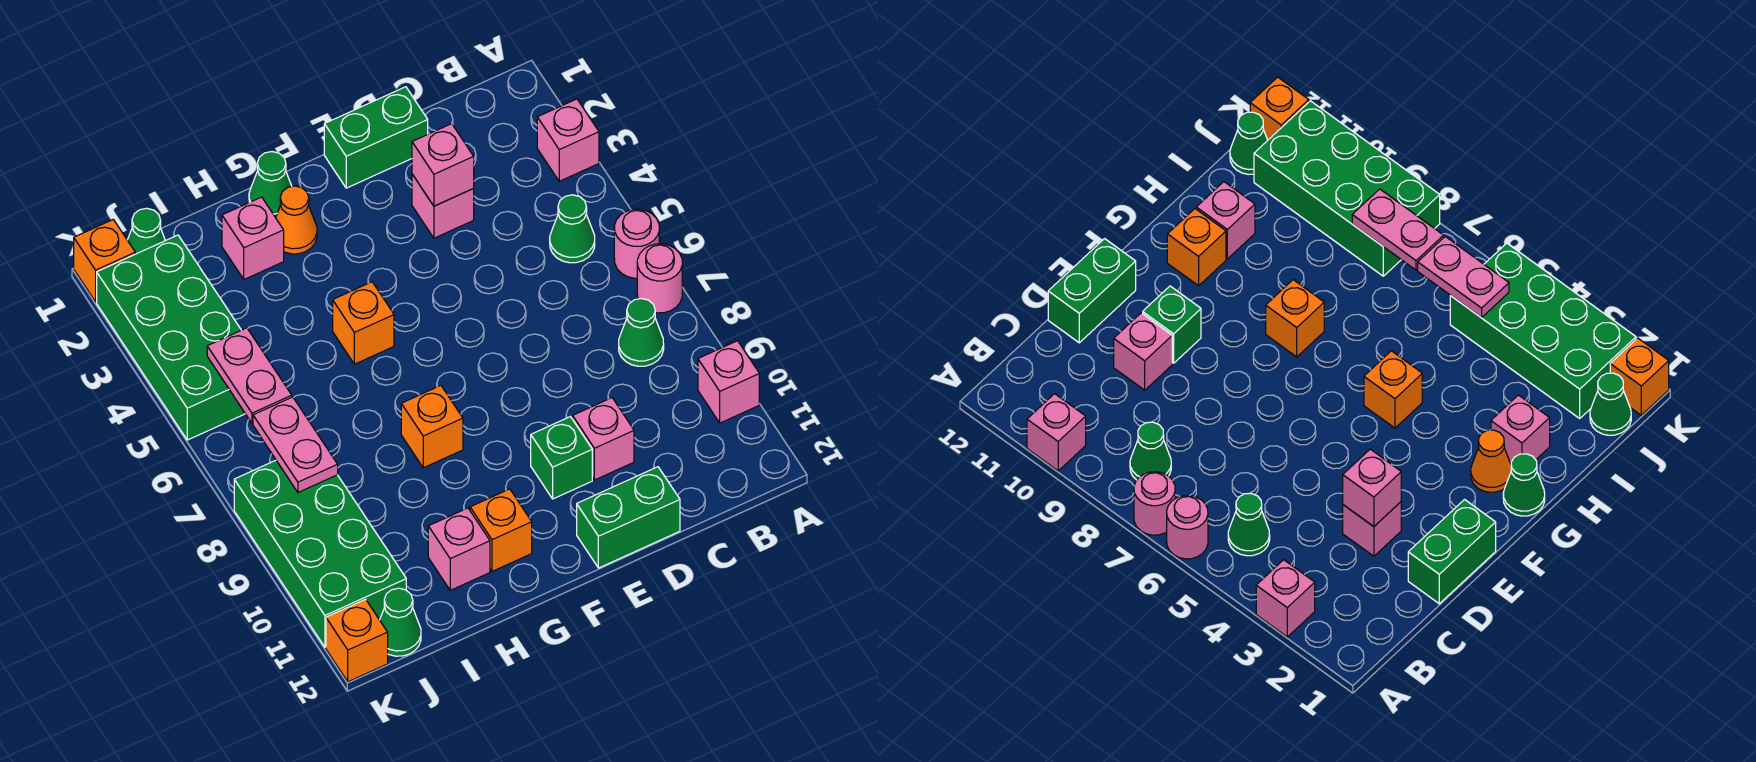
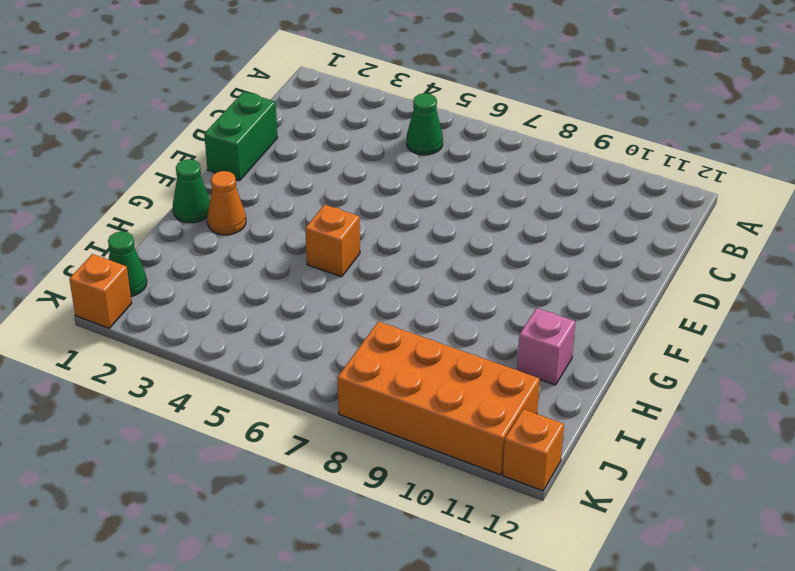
orange 2x4 brick [337,322,540,475] -> green 2x4 brick [234,460,406,647]
none -> pink 1x1 brick [537,99,599,181]
none -> pink 1x1 round brick [614,209,659,278]
none -> pink 1x1 round brick [637,244,682,313]

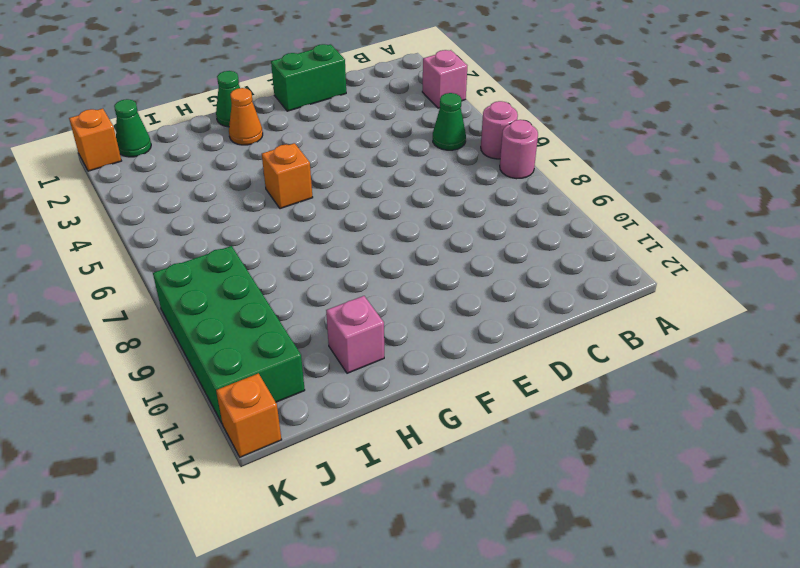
none -> pink 1x1 brick [698,341,759,423]
none -> green 1x1 cone [619,298,664,366]
none -> pink 1x1 brick [412,174,474,238]

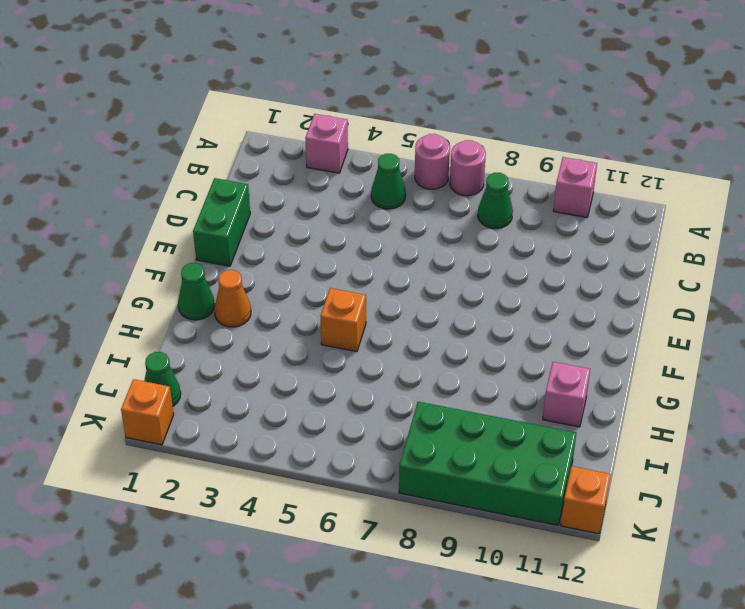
none -> pink 1x1 brick [412,174,474,238]
none -> pink 1x1 brick [573,398,634,480]
none -> green 1x2 brick [577,467,680,568]

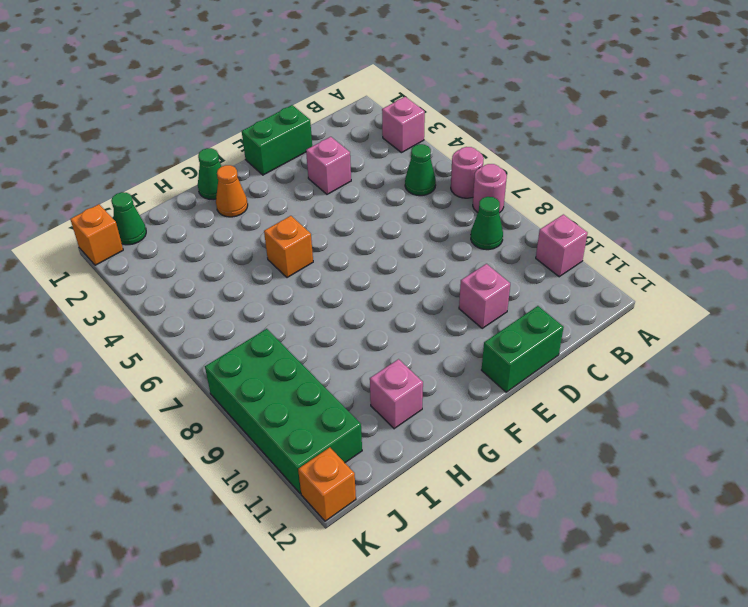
none -> green 1x1 brick [531,417,592,499]
none -> orange 1x1 brick [401,386,463,468]
none -> orange 1x1 brick [470,489,532,571]

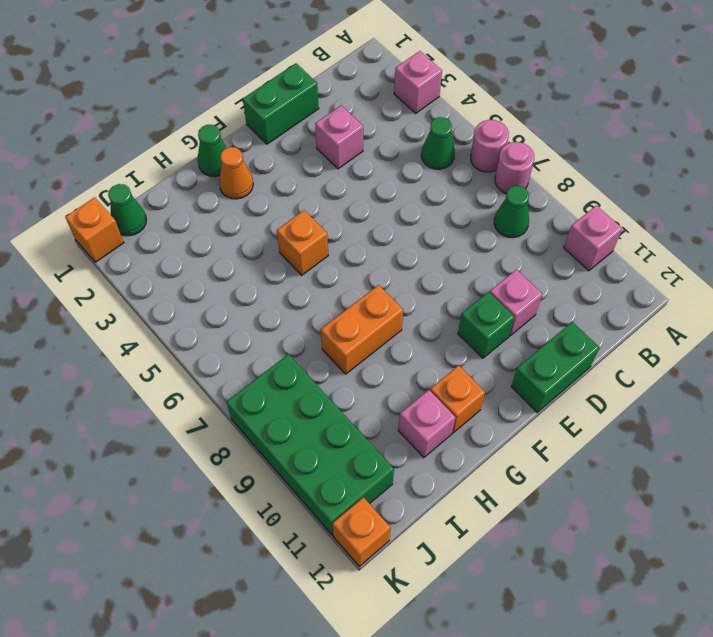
orange 1x2 brick [321,285,403,374] -> orange 1x1 brick [401,386,463,468]
none -> pink 1x1 brick [222,197,284,279]
none -> green 2x4 brick [97,235,245,440]
none -> green 1x1 cone [380,588,421,656]

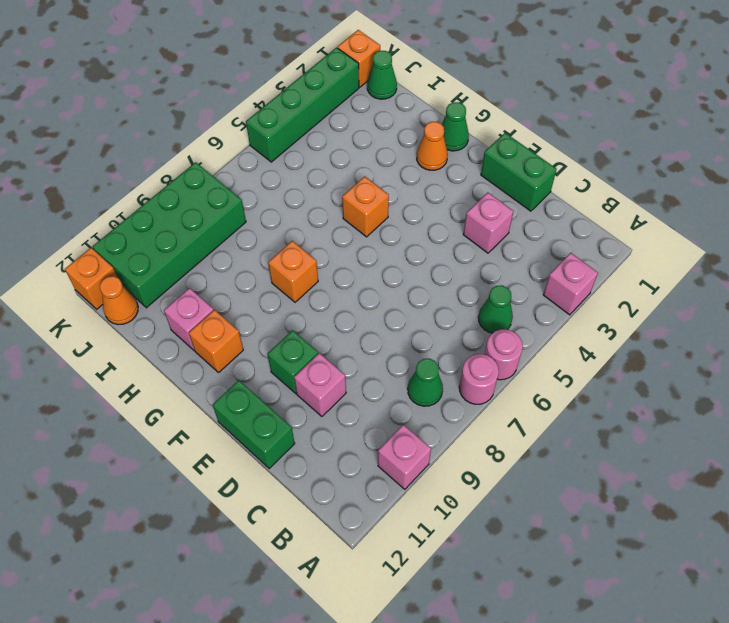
orange 1x1 cone [100,276,138,325] -> green 1x1 cone [380,588,421,656]
green 1x4 brick [246,48,359,162] -> green 2x4 brick [97,235,245,440]
none -> pink 1x1 brick [222,197,284,279]
none -> pink 1x1 brick [412,124,474,206]
none -> pink 1x2 plate [207,328,292,423]

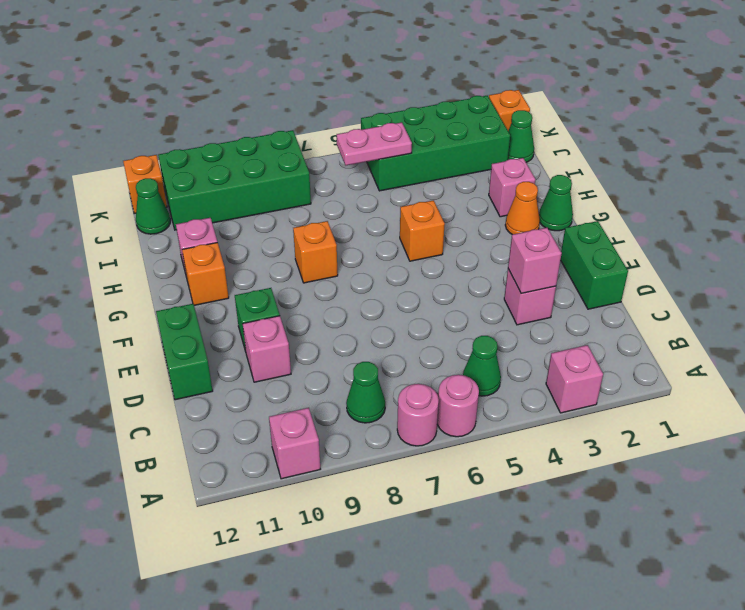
none -> pink 1x2 plate [253,397,338,492]

